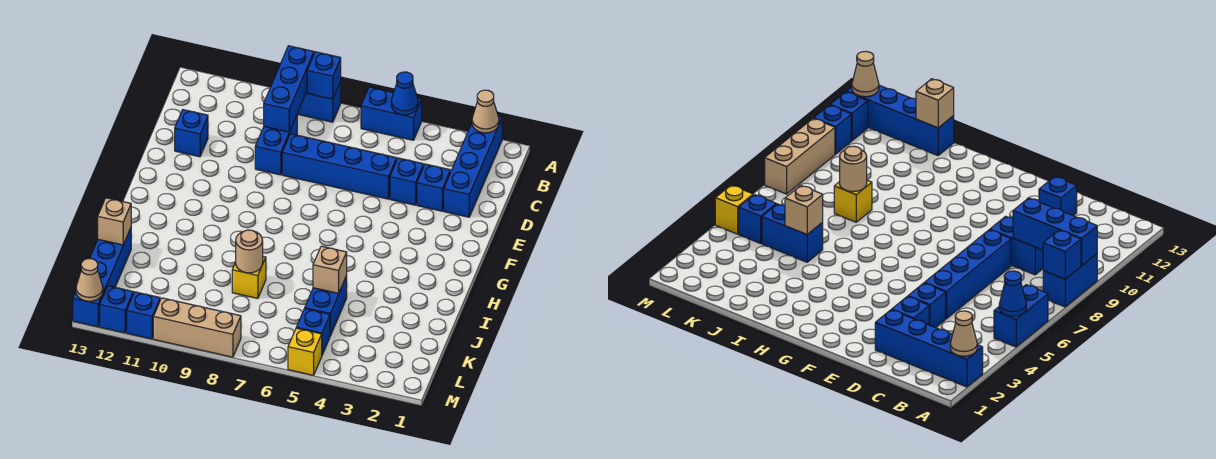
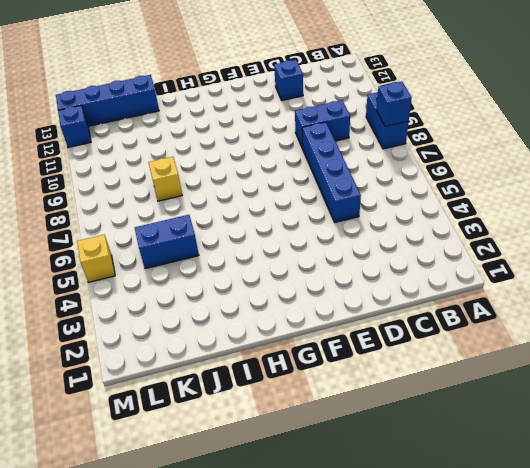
none -> blue 1x4 brick [444,116,502,217]
none -> blue 1x2 brick [361,87,422,140]
none -> blue 1x1 brick [417,164,450,211]

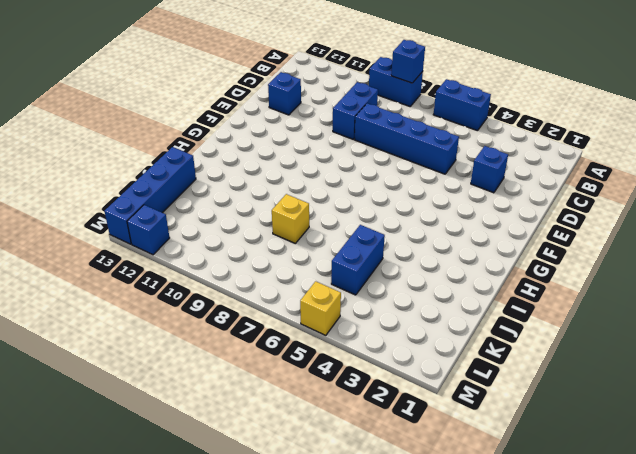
none -> blue 1x4 brick [444,116,502,217]
none -> blue 1x1 brick [390,158,424,205]
none -> blue 1x1 brick [296,309,330,355]

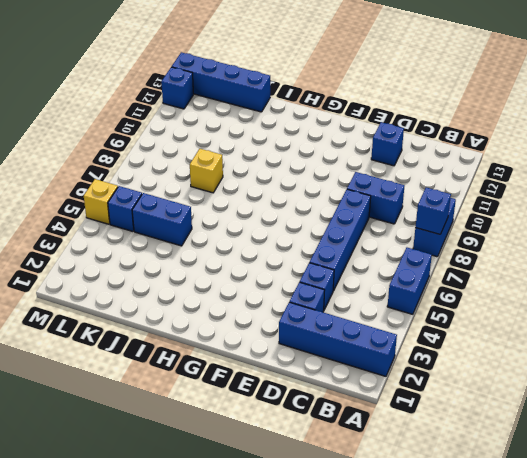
none -> tan 1x3 brick [153,298,241,357]
none -> blue 1x1 brick [127,292,160,339]
none -> tan 1x1 cone [472,90,499,133]

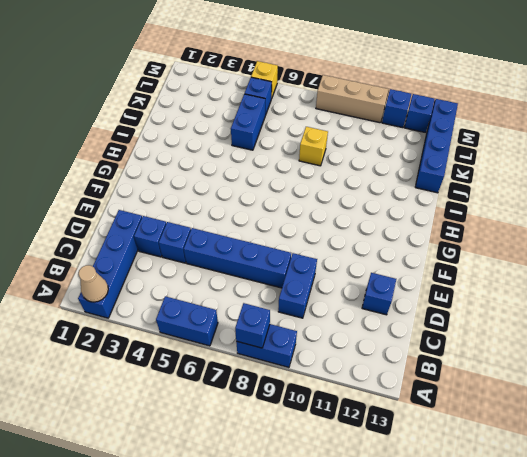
none -> blue 1x1 cone [391,72,418,115]
none -> blue 1x3 brick [264,46,314,132]
none -> tan 1x1 brick [313,246,347,293]

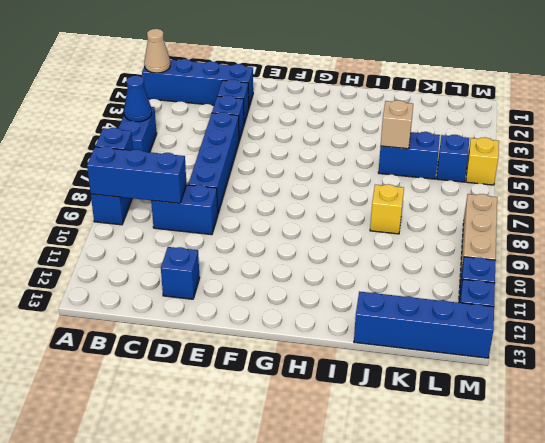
none -> tan 1x1 round brick [236,230,263,273]
none -> tan 1x1 brick [98,198,131,245]
none -> tan 1x1 cone [76,259,103,301]

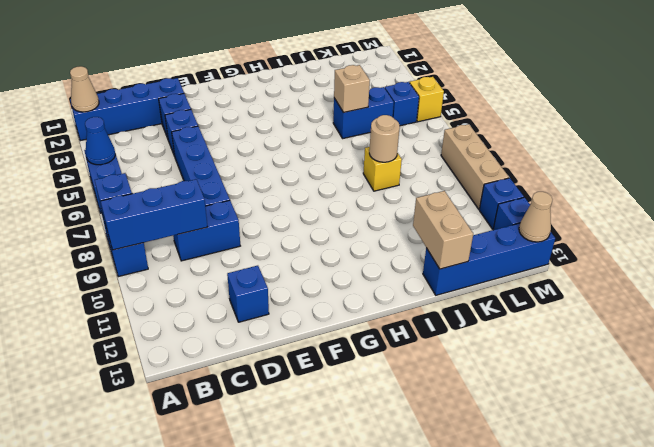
tan 1x2 brick [413,191,473,269] -> tan 1x1 brick [98,198,131,245]

